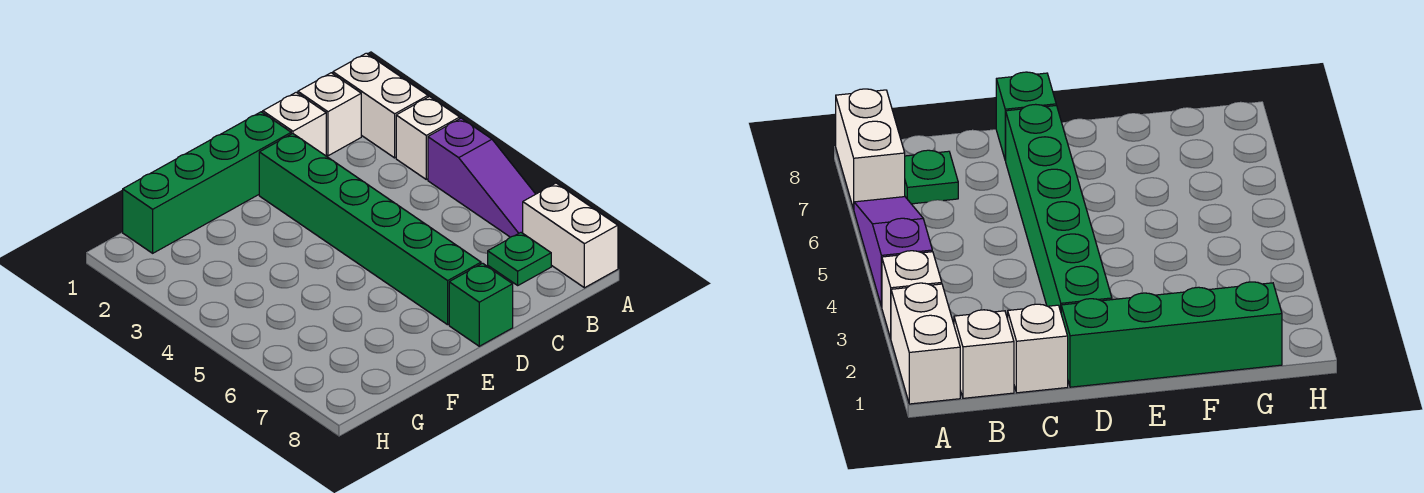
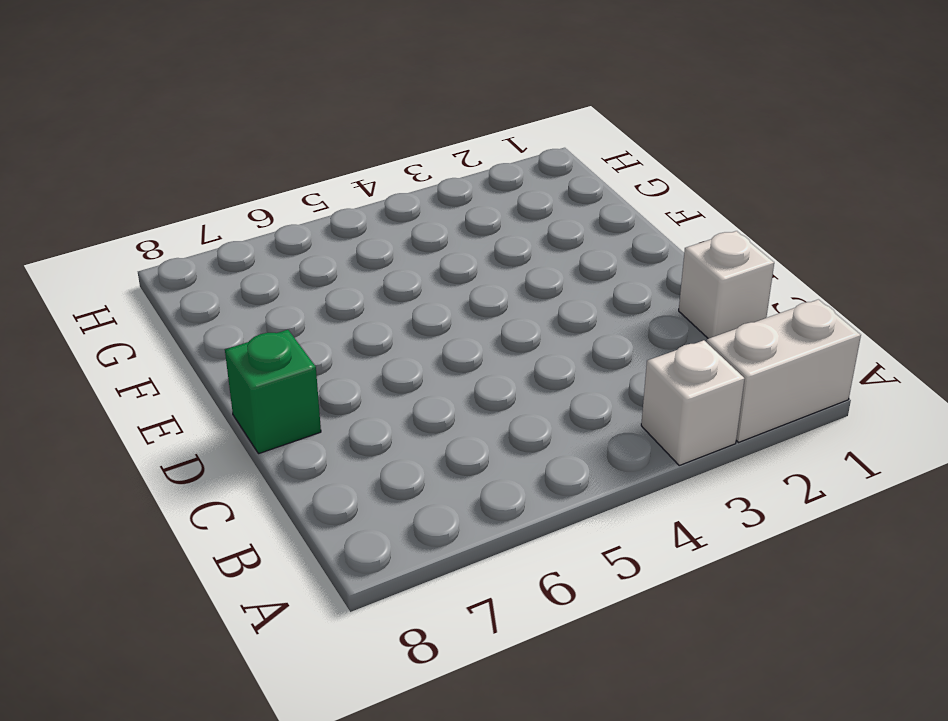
none -> purple 1x3 slope [428,118,535,237]
none -> white 1x2 brick [523,183,618,288]

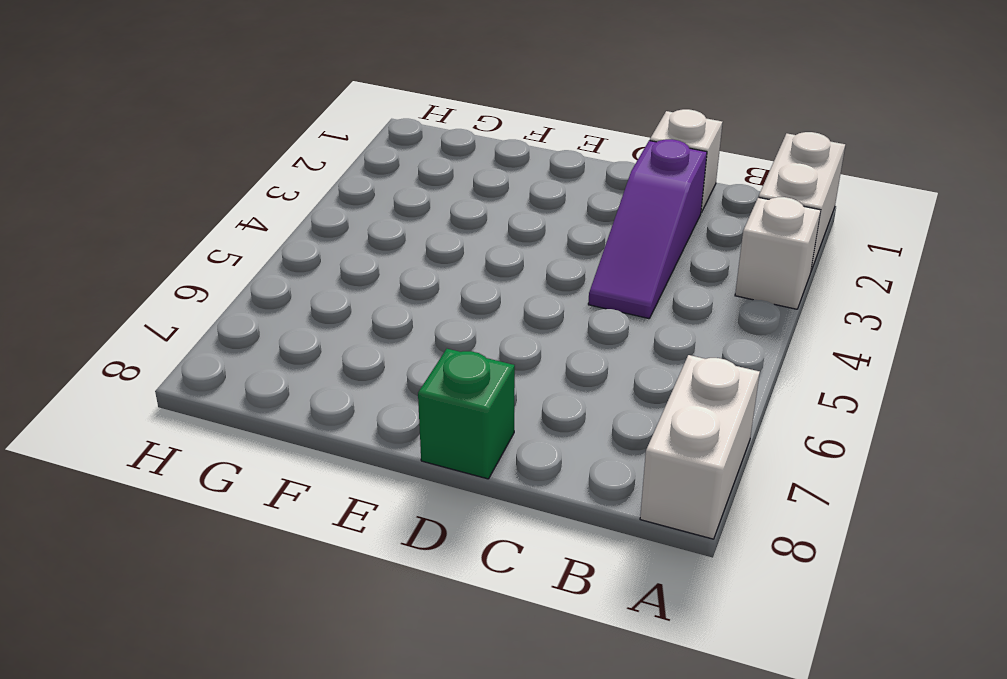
purple 1x3 slope [588,139,707,318] -> purple 1x3 slope moved to [428,118,535,237]
none -> white 1x1 brick [298,73,361,156]
none -> green 1x1 plate [488,233,551,285]

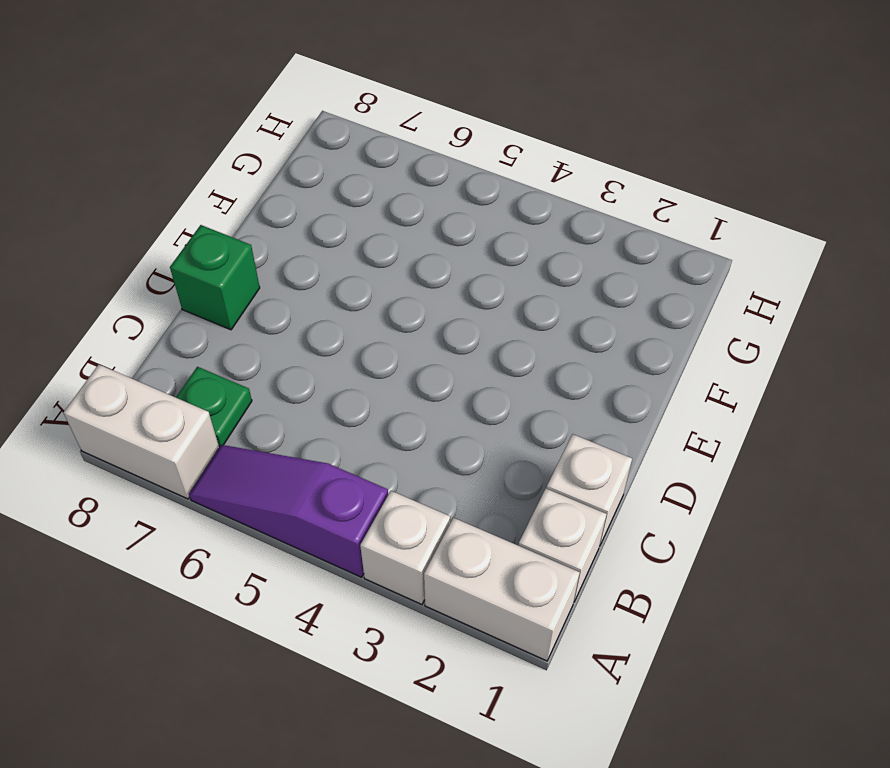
none -> green 1x4 brick [123,112,291,253]
none -> green 1x6 brick [259,134,481,325]

